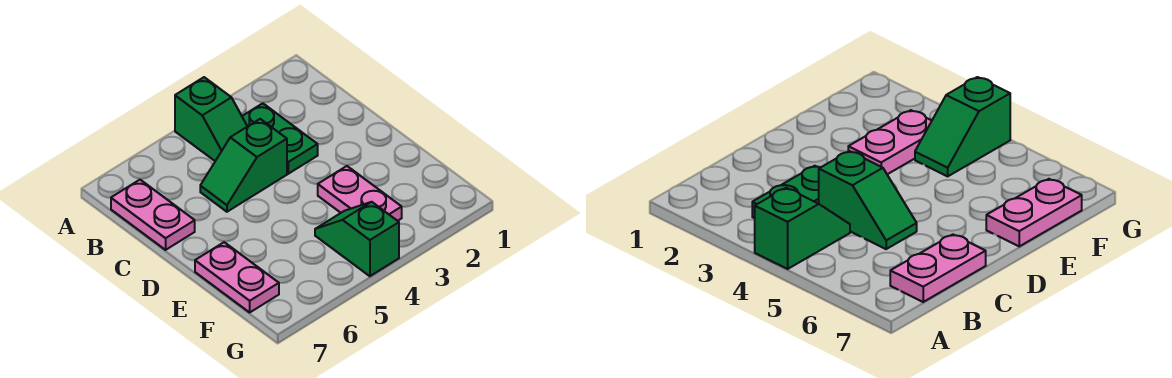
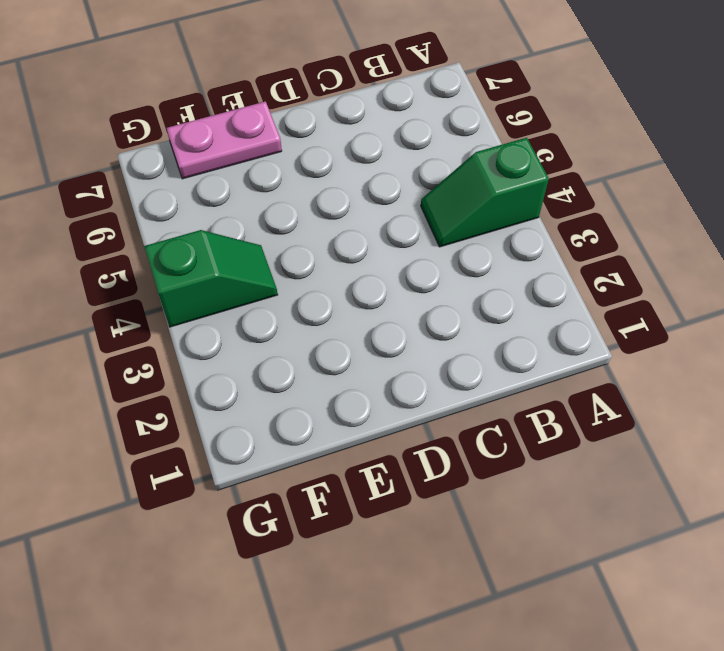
none -> green 1x2 plate [242,103,318,174]
none -> pink 1x2 plate [111,180,195,250]

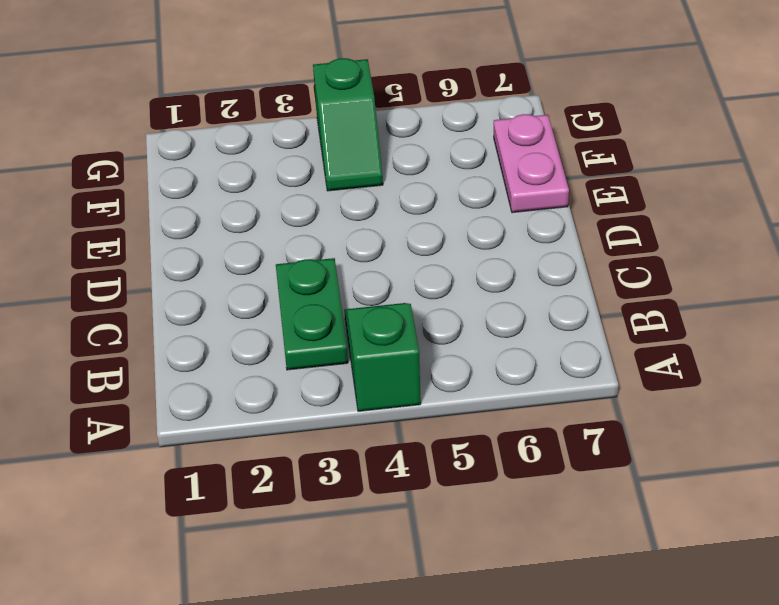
none -> pink 1x2 plate [111,180,195,250]
none -> green 1x2 slope [200,119,287,212]

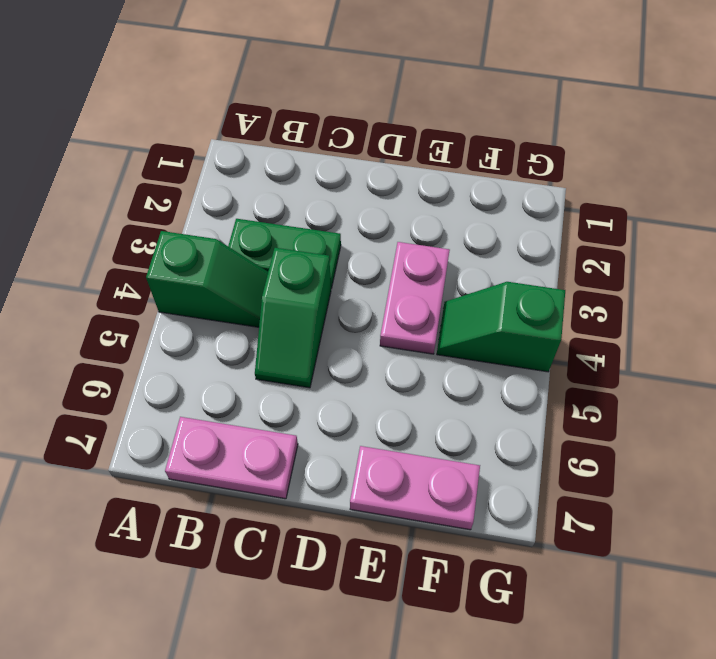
pink 1x2 plate [380,242,450,354] -> pink 1x2 plate turned to [318,166,402,221]

